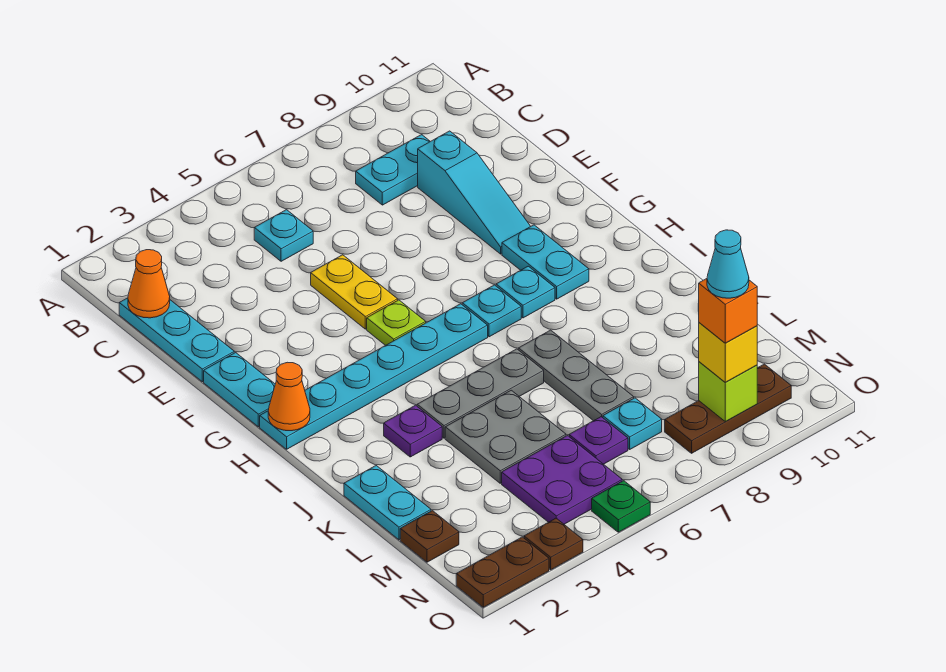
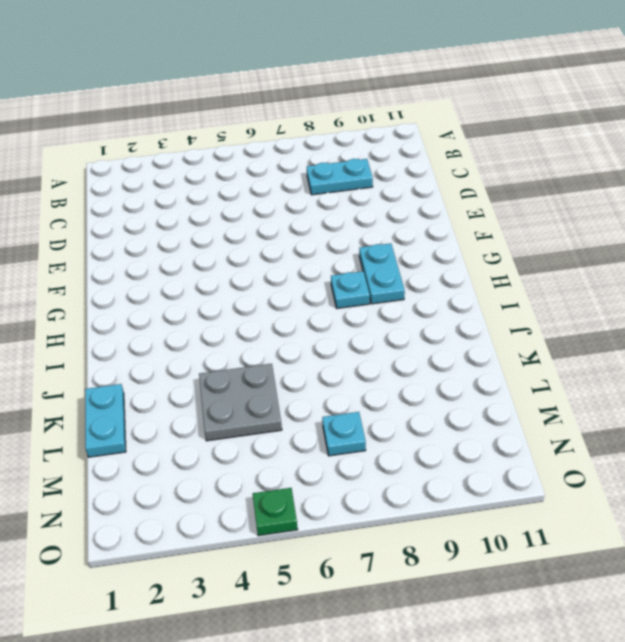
none -> cyan 1x3 plate [119,298,234,382]
none -> cyan 1x1 plate [254,210,313,261]
none -> cyan 1x3 slope [418,131,531,254]
none -> yellow 1x2 plate [311,255,398,329]

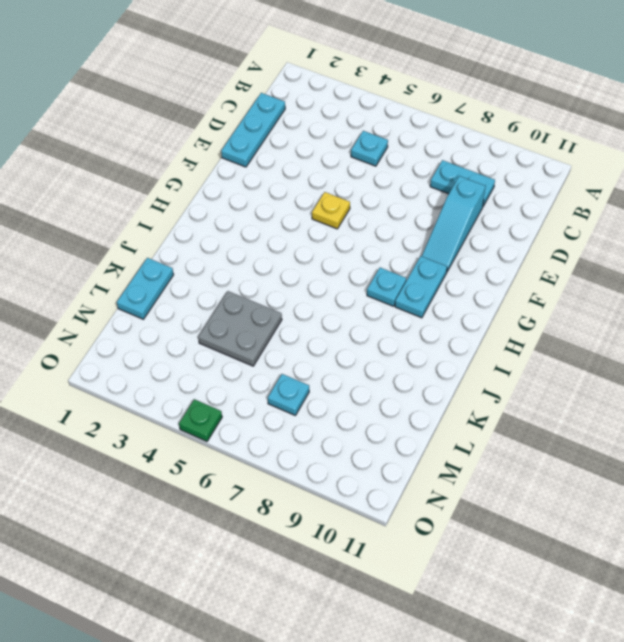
yellow 1x1 plate [312,192,350,229] -> yellow 1x2 plate [311,255,398,329]
none -> cyan 1x2 plate [204,353,275,427]
none -> lime 1x1 plate [367,300,426,345]
none -> cyan 1x6 plate [260,304,488,449]
none -> cyan 1x1 plate [462,285,521,337]

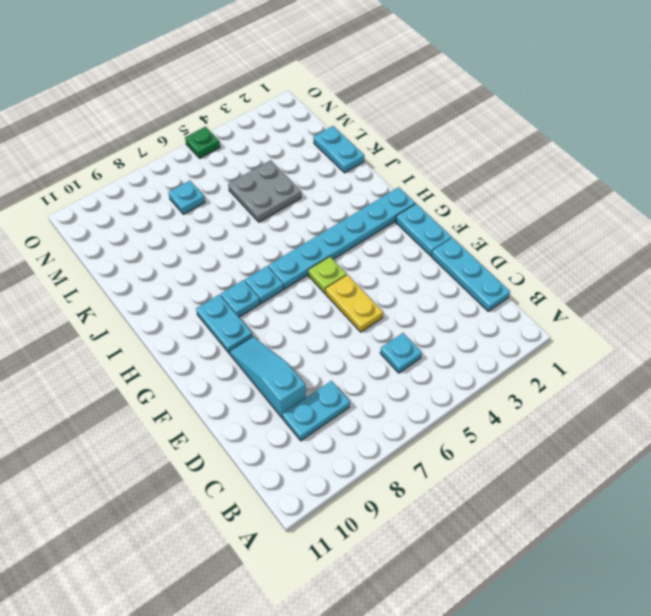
none -> purple 1x1 plate [384,405,442,457]
none -> grey 1x3 plate [417,349,544,438]
none -> grey 1x3 plate [519,330,634,421]
none -> brown 1x1 plate [400,511,459,562]

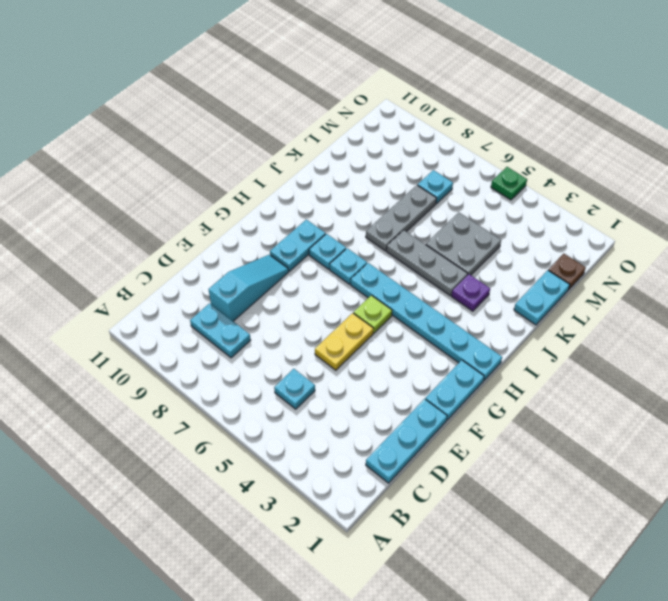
none -> purple 2x2 plate [502,436,622,524]
none -> purple 1x1 plate [569,417,628,464]
none -> brown 1x3 plate [665,364,791,453]
none -> brown 1x2 plate [456,537,549,607]

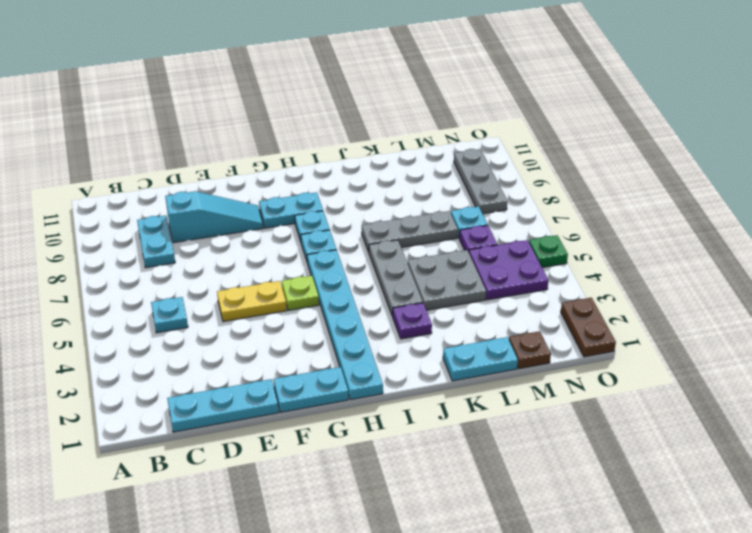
grey 1x3 plate [454,149,507,214] -> brown 1x3 plate [665,364,791,453]
none -> brown 1x1 plate [524,518,583,570]
none -> orange 1x1 cone [128,250,170,318]
none -> orange 1x1 cone [268,362,310,431]
none -> lime 1x1 brick [699,362,757,421]

